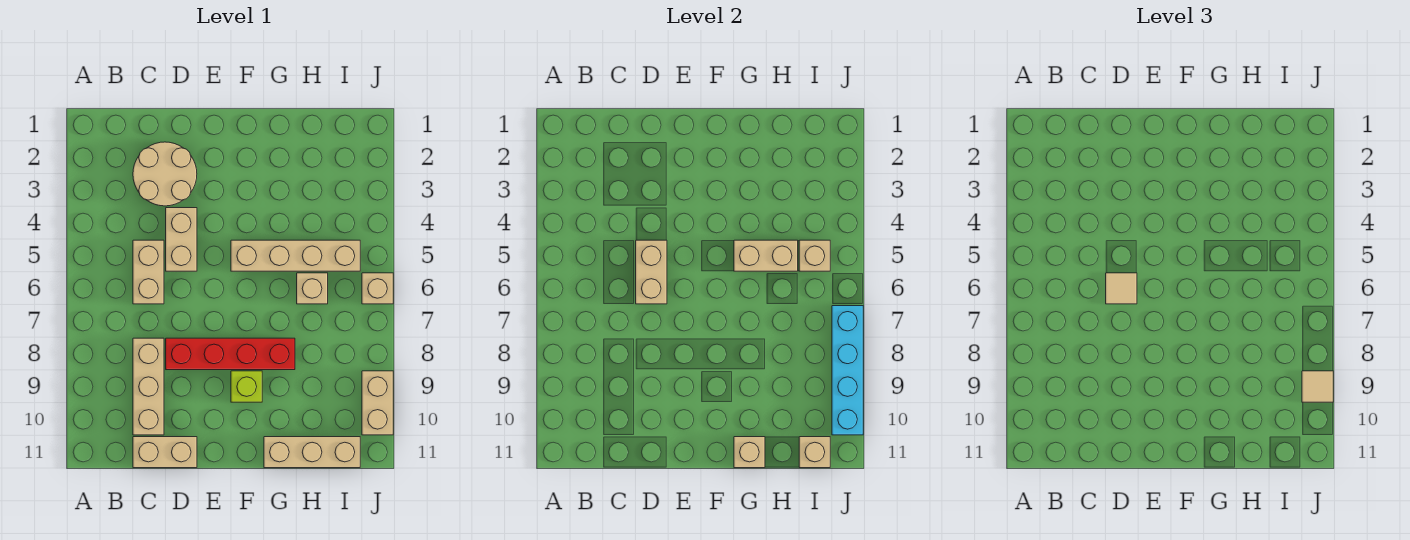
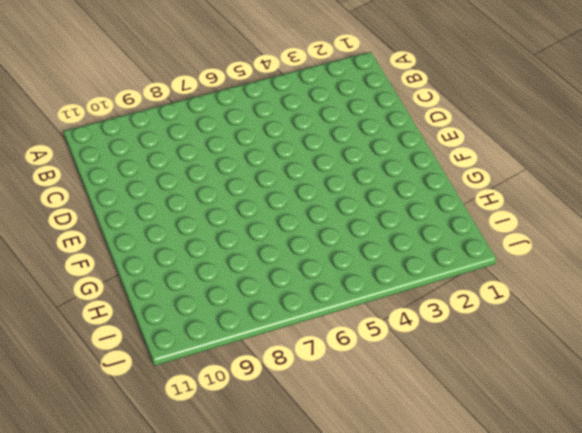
none -> tan 2x2 round brick [133,142,197,206]
none -> tan 1x2 brick [133,240,164,304]
none -> tan 1x3 brick [133,338,164,435]

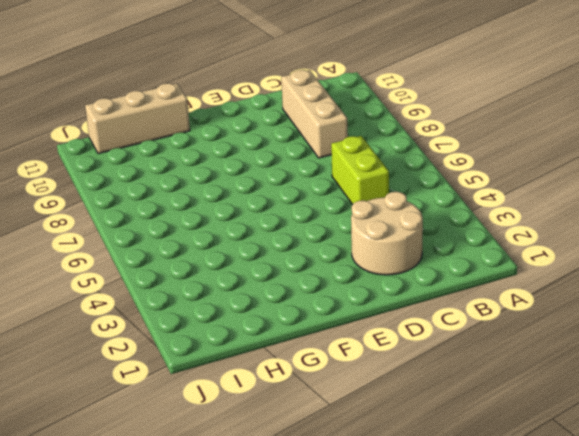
lime 1x2 brick [331,136,389,205] -> tan 1x2 brick [133,240,164,304]
none -> tan 1x2 brick [133,437,197,468]
none -> tan 1x2 brick [166,208,197,271]
none -> red 1x4 brick [166,338,295,370]

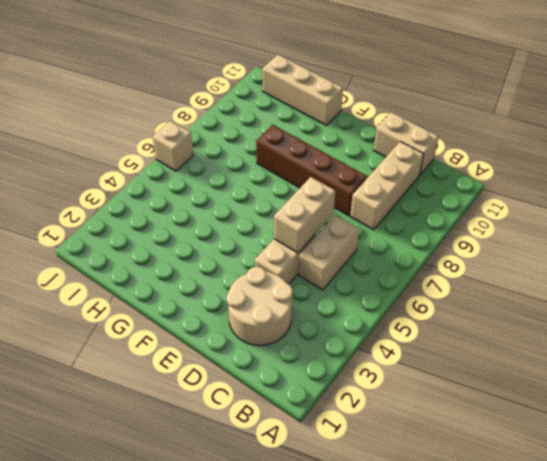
brown 1x4 brick [256,125,367,216] -> red 1x4 brick [166,338,295,370]
none -> tan 1x4 brick [231,240,360,271]
none -> lime 1x1 brick [231,371,262,402]
none -> tan 1x1 brick [297,273,328,304]

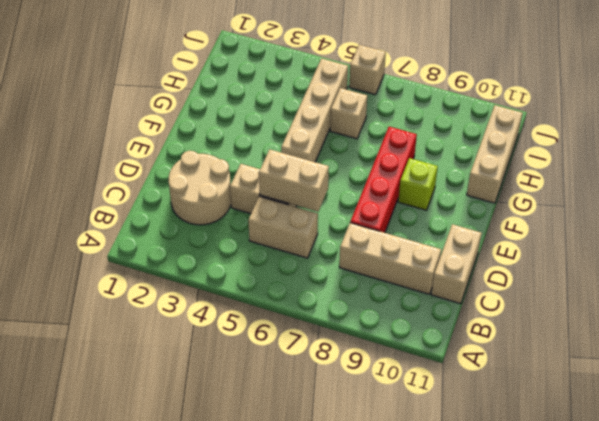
none -> tan 1x2 brick [362,371,393,435]
none -> tan 1x2 brick [734,240,798,271]
none -> tan 1x1 brick [734,437,765,468]

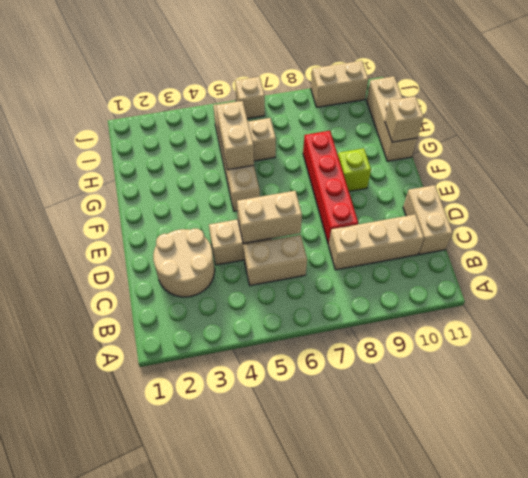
none -> tan 1x1 brick [799,240,830,271]
none -> tan 1x1 brick [799,437,830,468]
none -> cyan 1x4 brick [832,306,863,435]

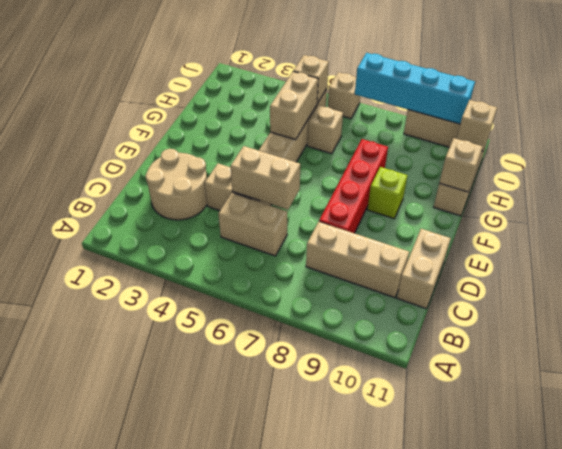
none -> tan 1x1 tile [1106,273,1137,304]
none -> tan 1x1 tile [1302,371,1333,402]

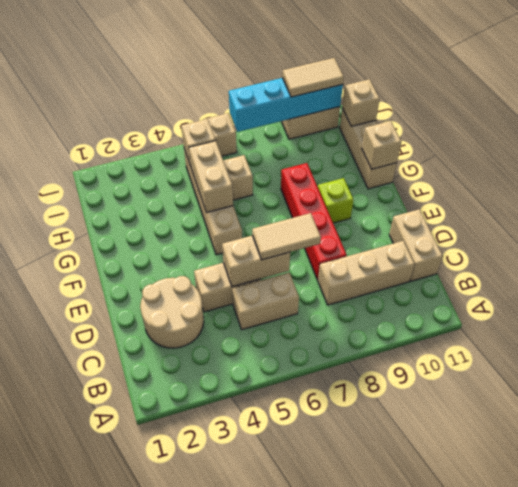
tan 1x2 tile [252,213,321,260] -> tan 1x1 tile [1106,273,1137,304]
tan 1x2 tile [282,58,344,97] -> tan 1x1 tile [1302,371,1333,402]

